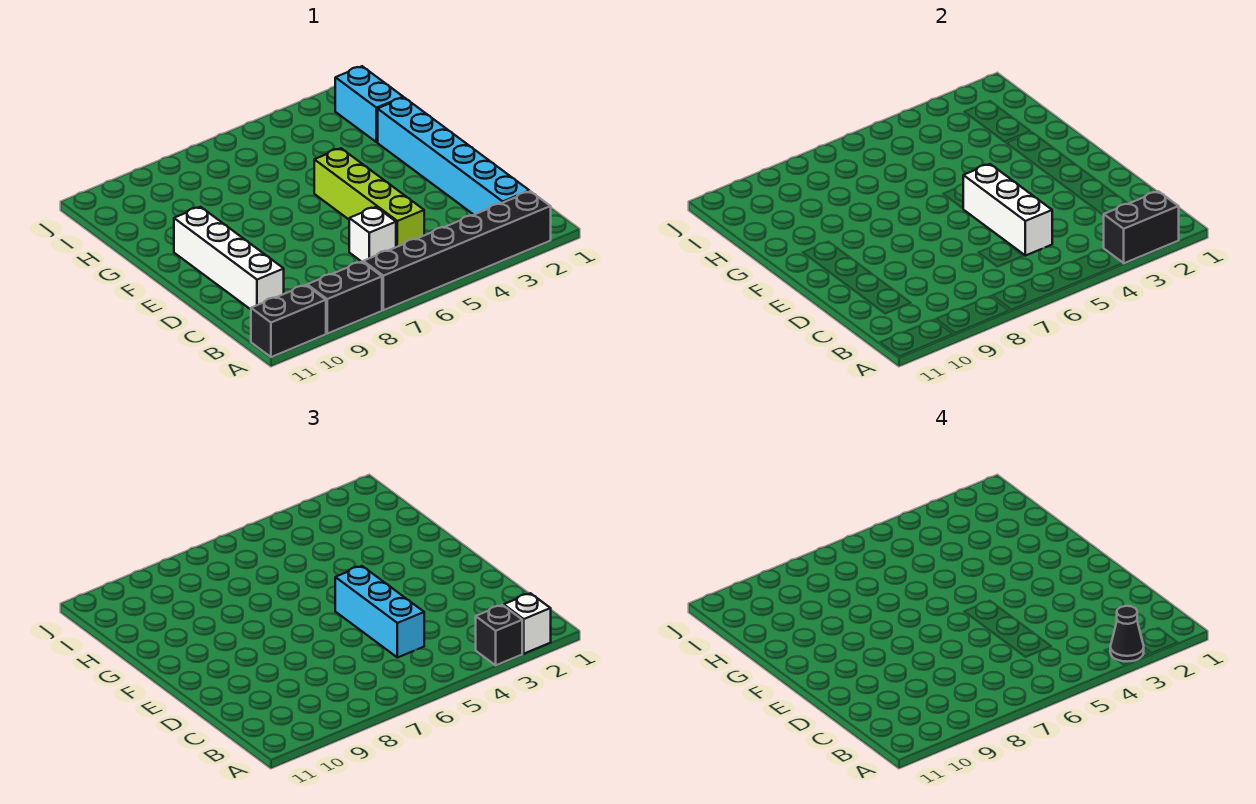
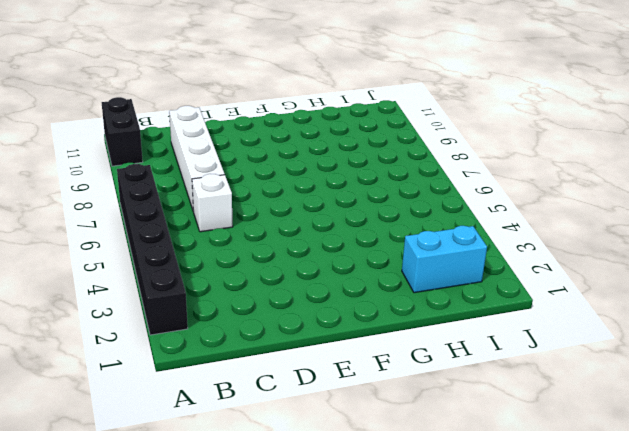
white 1x4 brick [169,106,225,212] -> white 1x4 brick turned to [174,207,284,309]
none -> black 1x2 brick [307,262,382,334]
none -> cyan 1x6 brick [378,98,529,215]
none -> lime 1x4 brick [314,148,424,247]

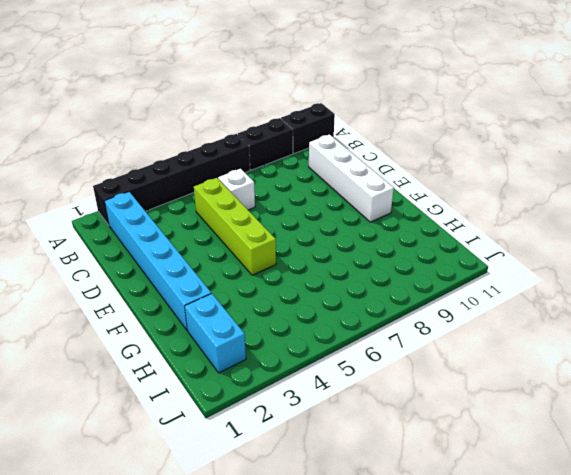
none -> black 1x2 brick [1104,191,1179,263]
none -> white 1x3 brick [963,164,1052,256]
none -> white 1x1 brick [504,593,551,654]

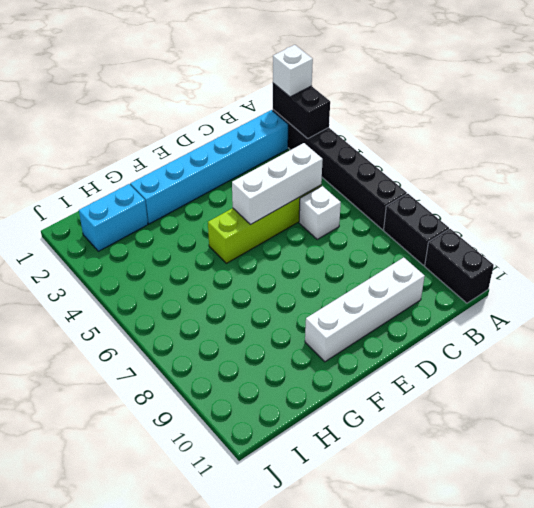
none -> black 1x1 brick [476,605,522,665]
none -> cyan 1x3 brick [335,566,424,658]
none -> black 1x1 cone [1110,606,1144,662]

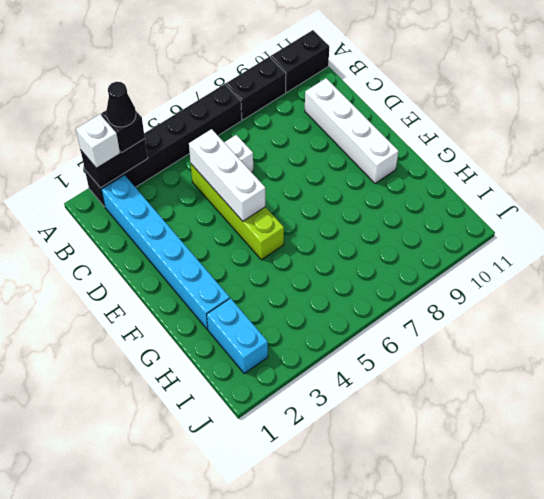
none -> cyan 1x3 brick [335,566,424,658]

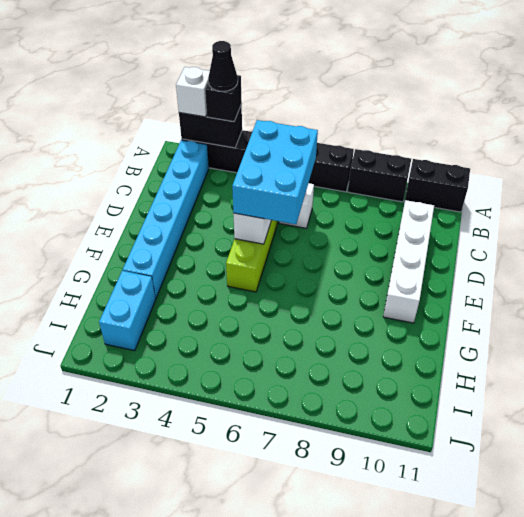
cyan 2x3 brick [232,120,318,224] -> cyan 1x3 brick [335,566,424,658]

